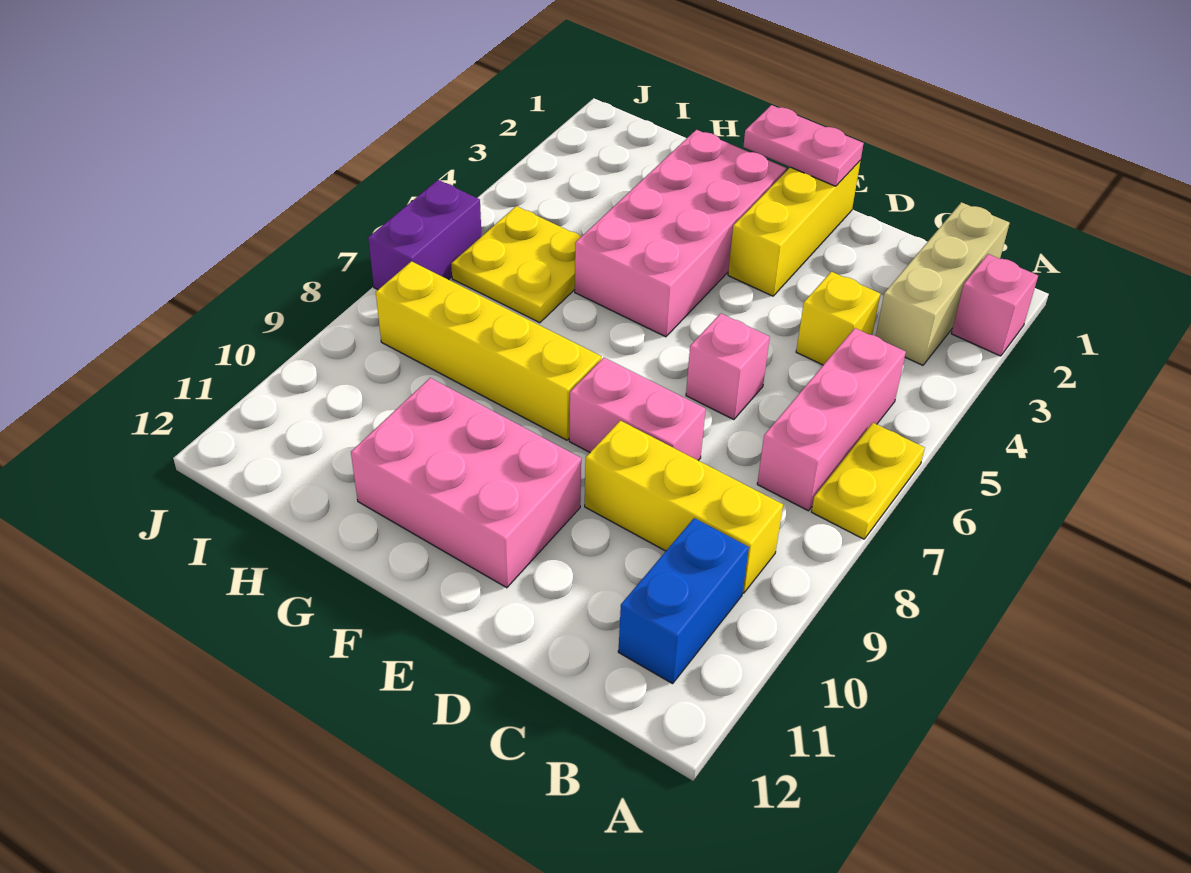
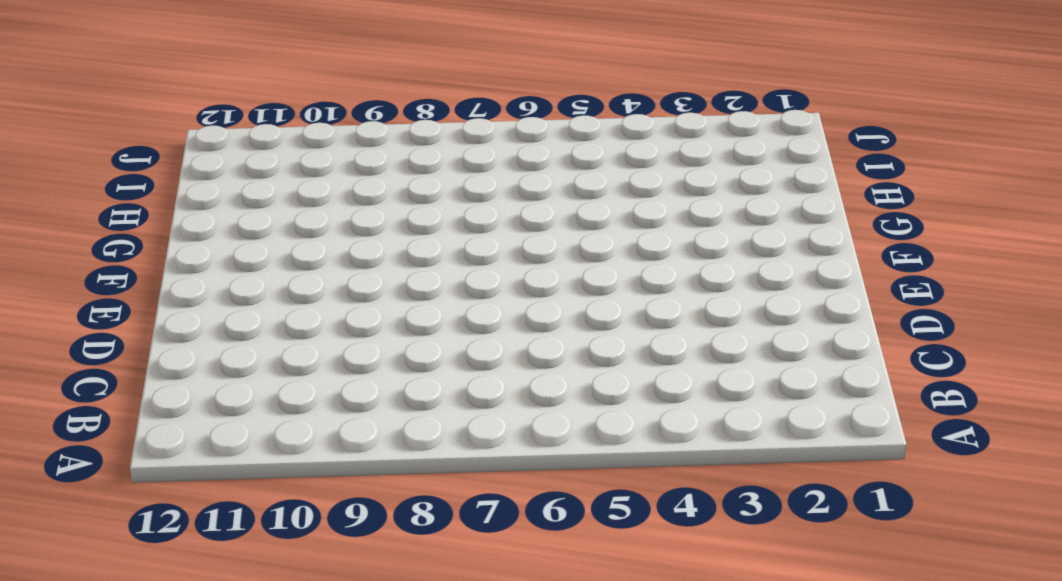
none -> pink 1x1 brick [951,254,1038,356]
none -> yellow 1x2 plate [811,423,925,539]
none -> tan 1x3 brick [876,202,1010,365]

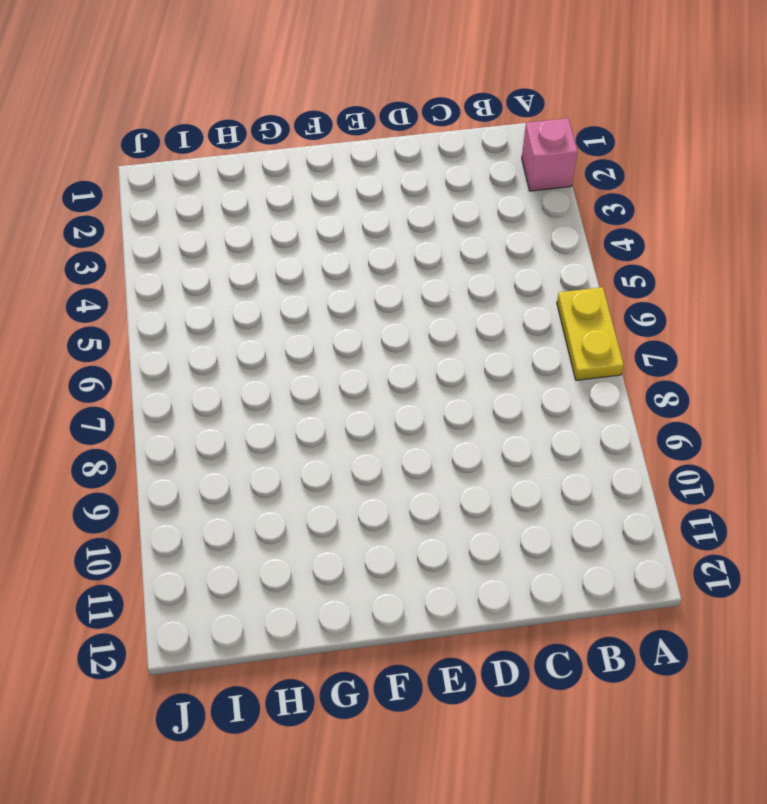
none -> tan 1x3 brick [876,202,1010,365]
none -> pink 1x3 brick [757,328,906,511]
none -> yellow 1x3 brick [585,421,783,593]

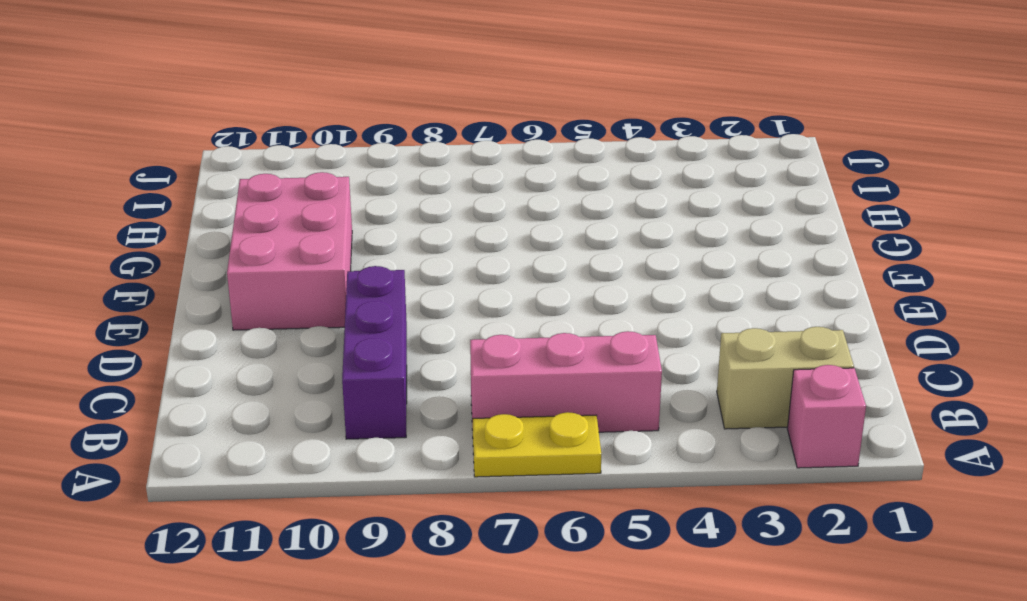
tan 1x2 brick [717,327,854,429] -> tan 1x3 brick [876,202,1010,365]
purple 1x3 brick [342,266,407,439] -> yellow 1x3 brick [585,421,783,593]
none -> blue 1x2 brick [618,518,749,684]
none -> yellow 1x1 brick [796,272,880,365]
none -> pink 1x1 brick [686,313,770,420]

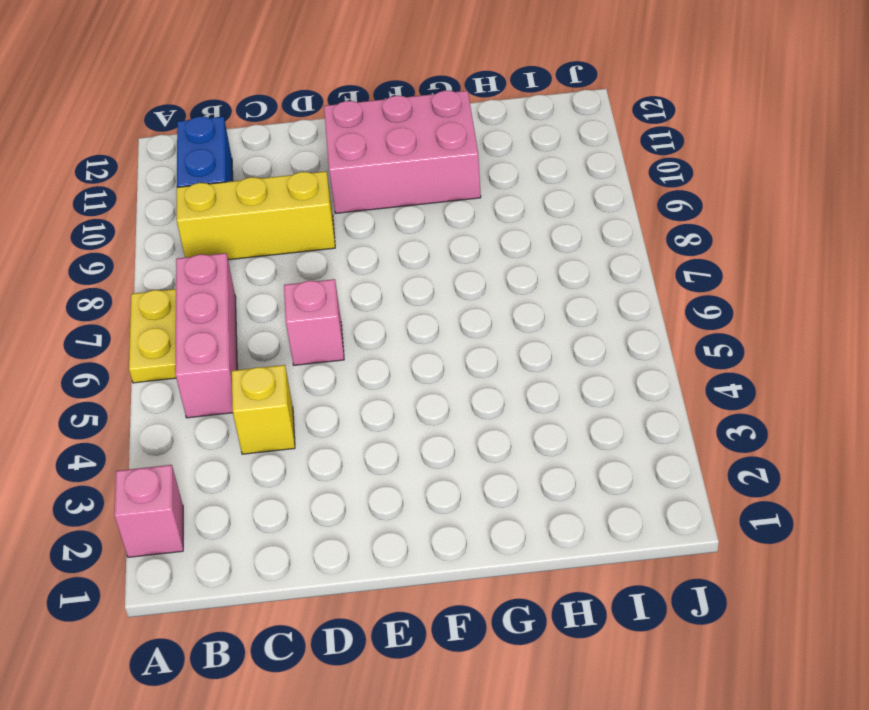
none -> tan 1x3 brick [876,202,1010,365]
none -> pink 1x2 brick [569,358,705,461]
none -> yellow 1x3 brick [728,161,860,296]

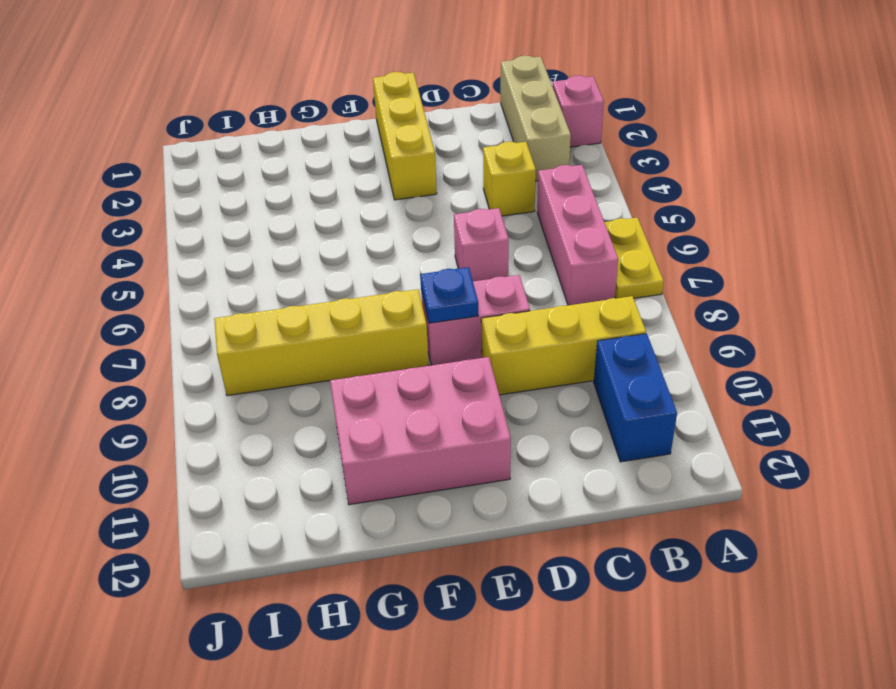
blue 1x1 plate [420,267,478,323] -> none
none -> pink 2x4 brick [575,130,786,337]
none -> yellow 2x2 plate [451,206,581,323]
none -> purple 1x2 brick [368,180,482,290]

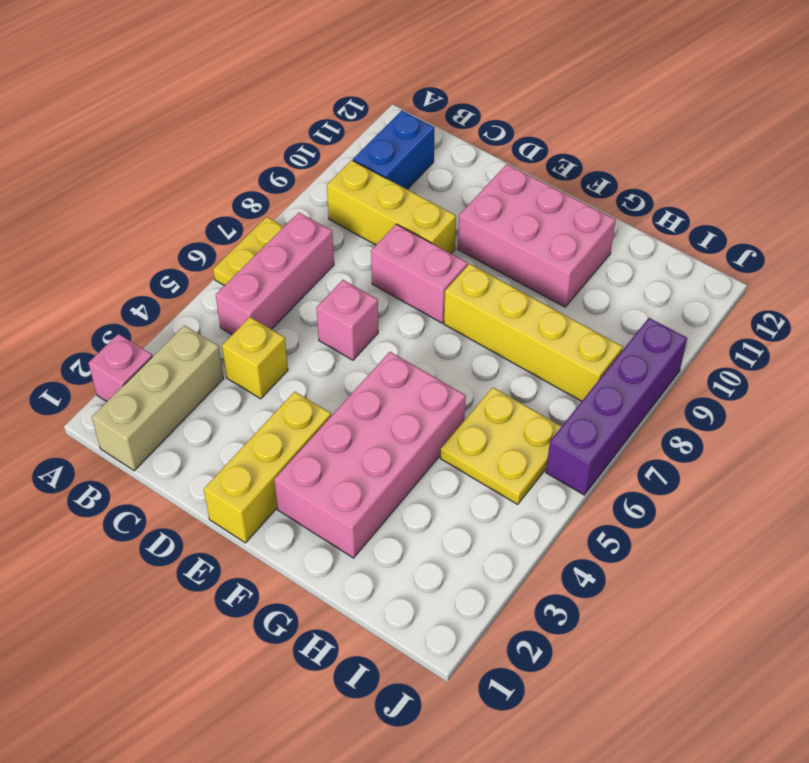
purple 1x4 brick [546,318,687,495] -> purple 1x2 brick [368,180,482,290]
none -> pink 1x2 plate [743,105,864,186]

